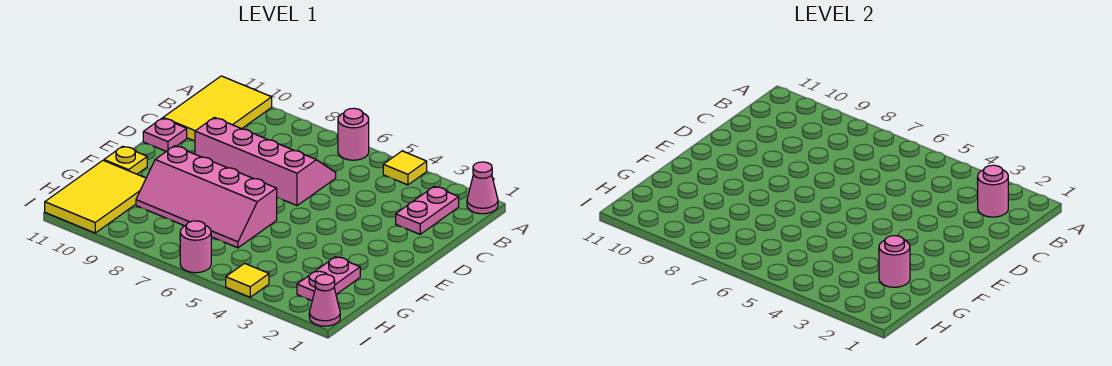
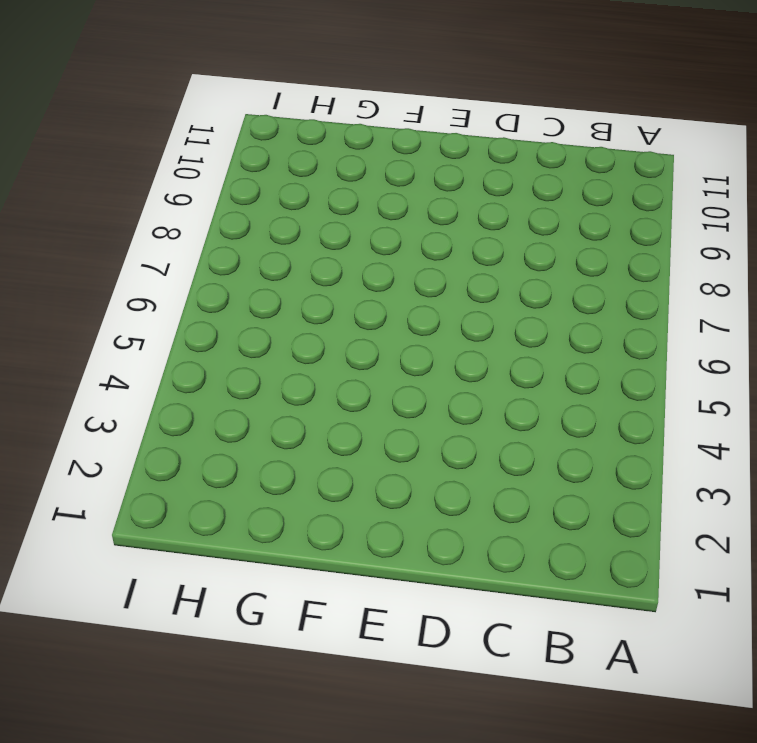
none -> pink 1x1 cone [467,162,498,214]
none -> yellow 1x1 tile [383,151,427,185]
none -> pink 1x1 round brick [338,108,369,160]

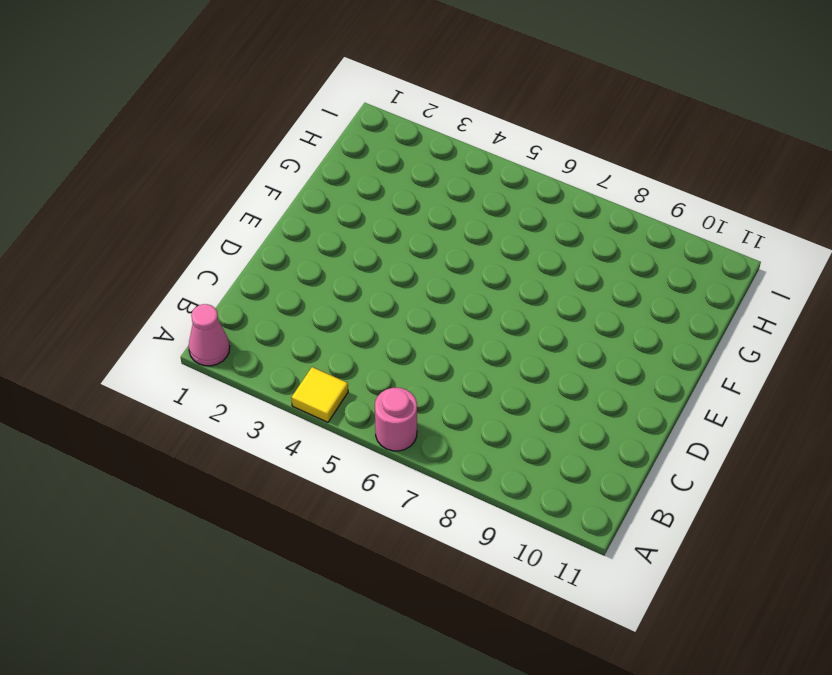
none -> yellow 2x3 tile [163,76,272,141]
none -> pink 1x2 plate [396,187,459,234]
none -> pink 2x4 slope [195,117,336,206]

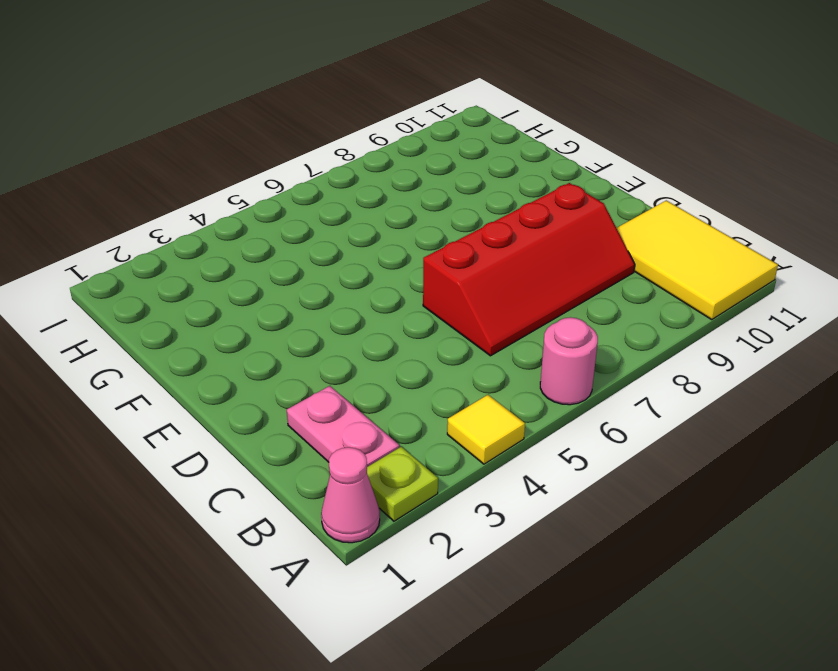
lime 1x1 plate [367,447,438,521] -> none
red 2x4 slope [423,183,635,356] -> pink 2x4 slope [195,117,336,206]
none -> pink 1x1 plate [143,118,187,151]
none -> pink 2x4 slope [136,146,277,248]
none -> yellow 1x1 plate [104,146,147,174]

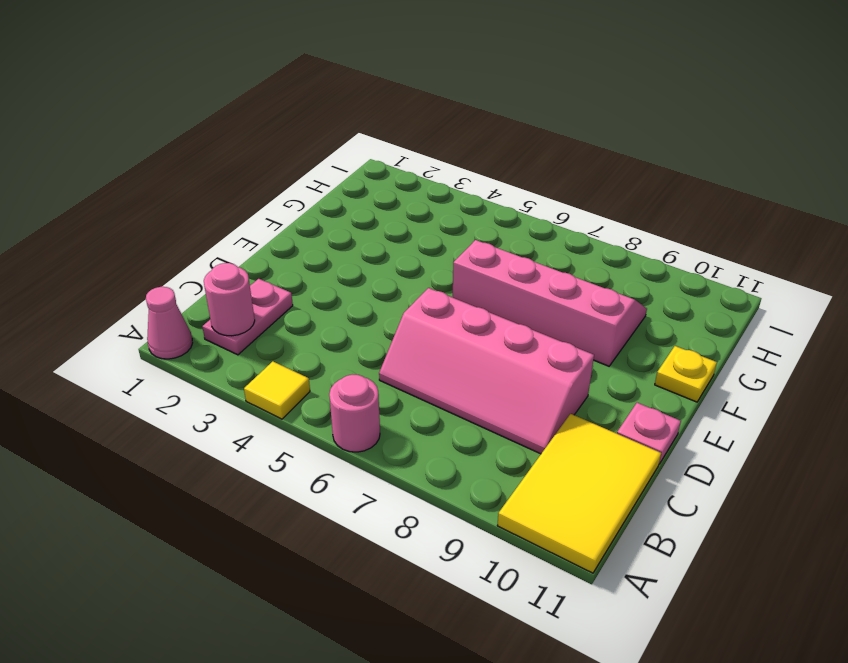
none -> pink 1x2 plate [297,257,360,301]
none -> yellow 2x3 tile [45,160,146,233]
none -> pink 1x1 cone [309,274,340,326]

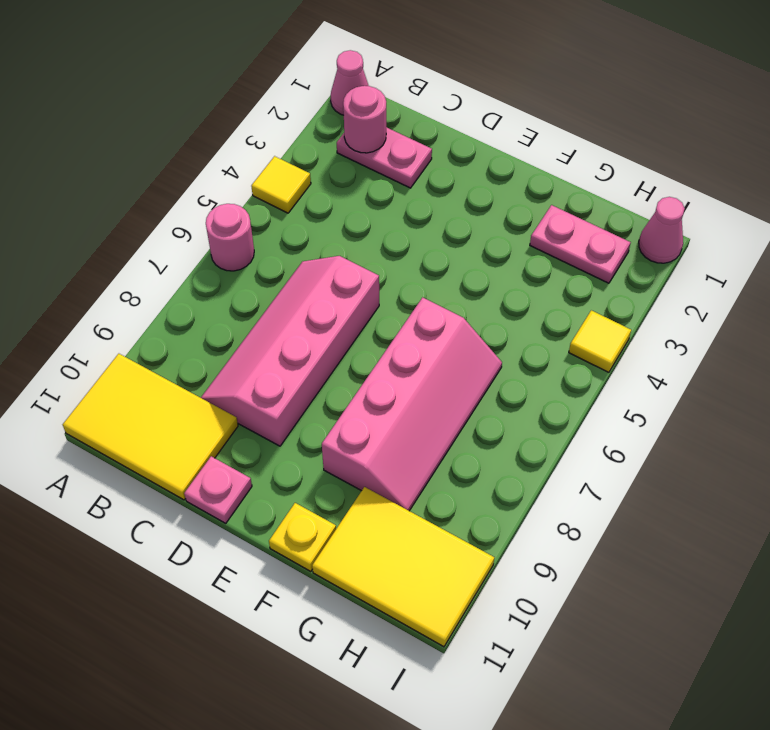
none -> pink 1x1 round brick [180,221,211,273]
none -> pink 1x1 round brick [879,236,910,287]

